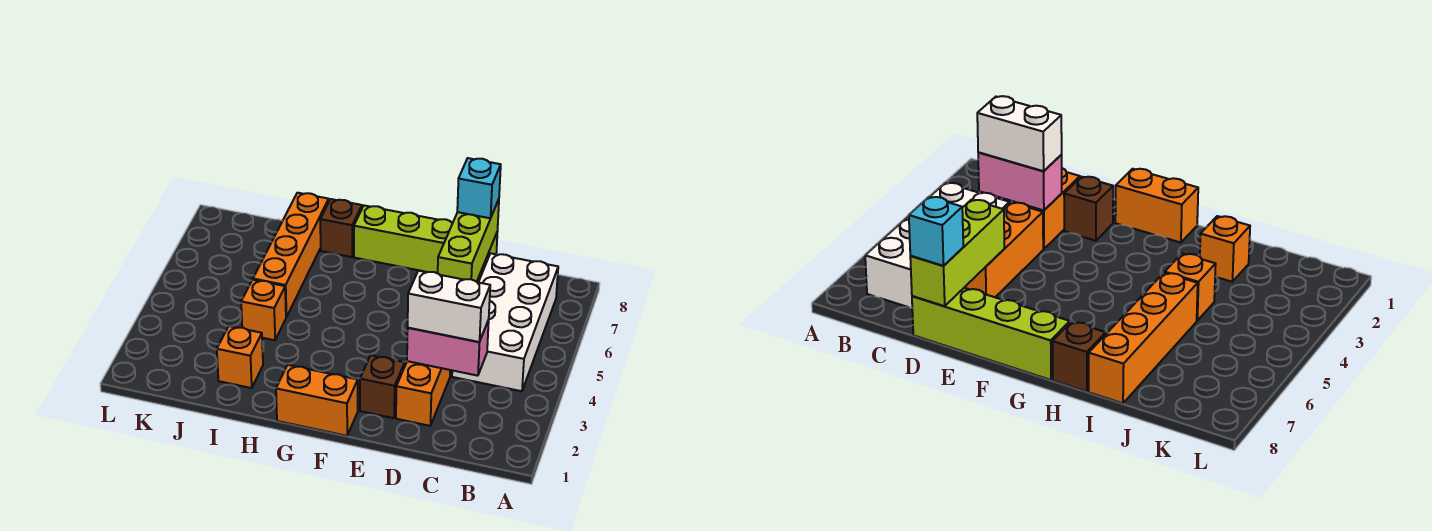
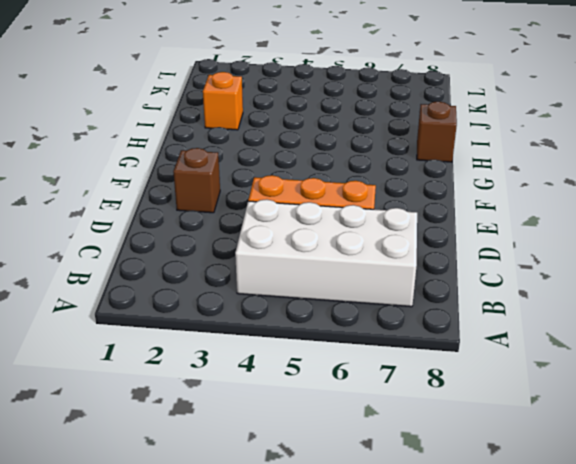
none -> orange 1x2 brick [396,361,450,426]
none -> lime 1x4 brick [354,205,498,279]
none -> orange 1x2 brick [276,365,358,436]

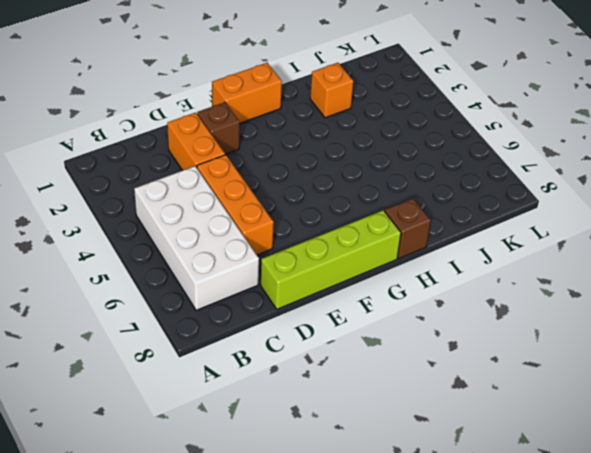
none -> orange 1x1 brick [241,280,286,340]
none -> orange 1x4 brick [253,193,329,317]
none -> pink 1x2 brick [407,320,489,376]

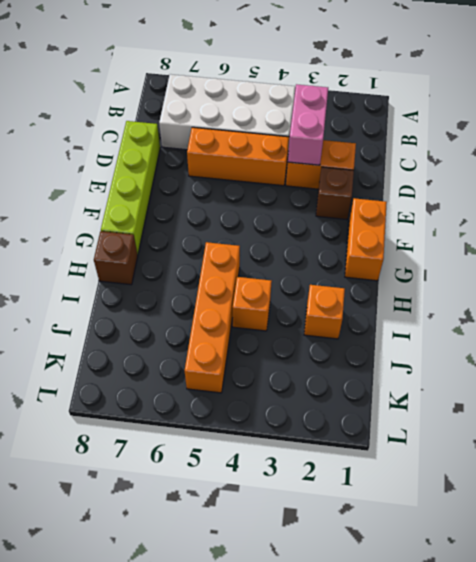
orange 1x4 brick [185,242,240,393] -> orange 1x4 brick turned to [253,193,329,317]
none -> lime 1x3 brick [438,199,499,282]
none -> white 1x2 brick [408,271,490,342]
none -> cyan 1x1 brick [457,158,501,218]

